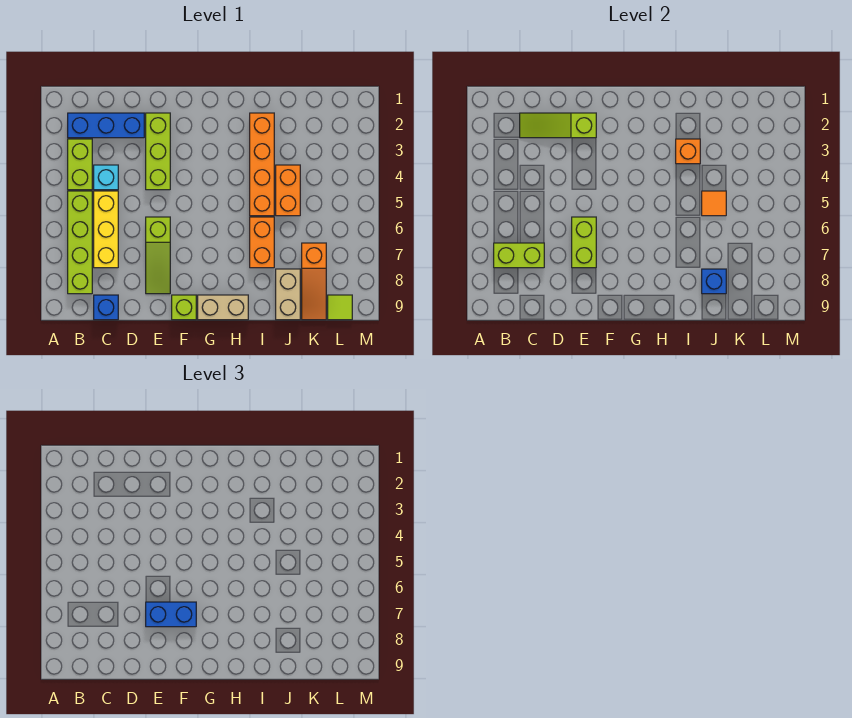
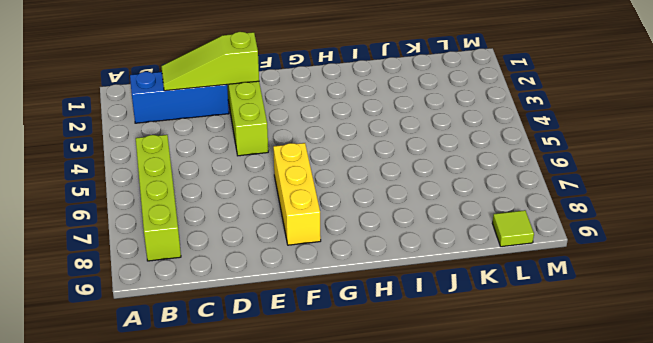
yellow 1x3 brick [273,143,321,245] -> yellow 1x3 brick moved to [94,191,118,268]
none -> lime 1x2 brick [68,139,92,190]
none -> cyan 1x1 brick [94,165,118,190]
none -> blue 1x1 brick [94,295,118,320]

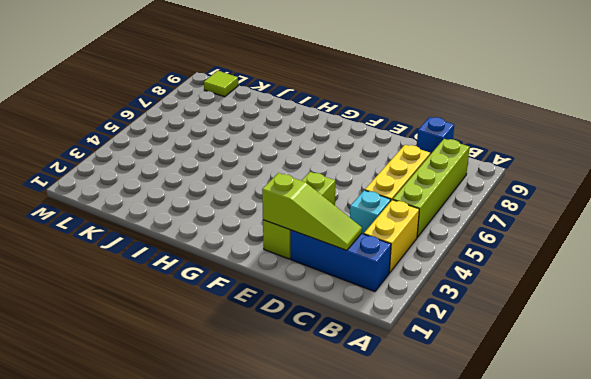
yellow 1x2 brick [364,200,419,273] -> lime 1x2 brick [68,139,92,190]
none -> lime 1x3 slope [146,217,170,294]
none -> lime 1x1 brick [172,295,196,320]
none -> tan 1x2 brick [198,295,248,320]

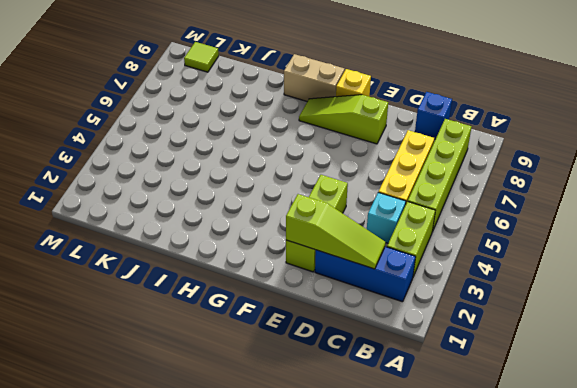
lime 1x3 slope [299,95,388,144] -> lime 1x3 slope turned to [146,217,170,294]
yellow 1x1 brick [336,69,371,97] -> lime 1x1 brick [172,295,196,320]
none -> orange 1x4 brick [250,113,274,216]
none -> orange 1x2 brick [250,217,274,268]
none -> orange 1x2 brick [276,165,300,216]

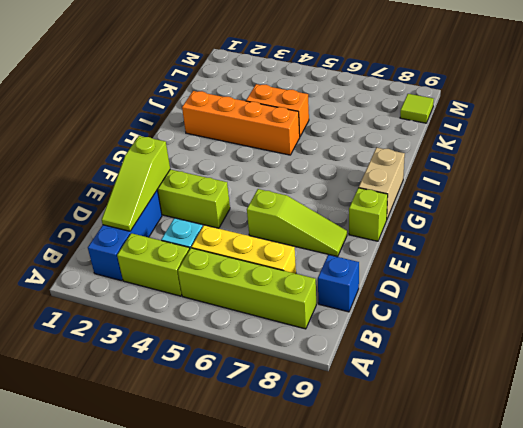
none -> orange 1x2 brick [250,217,274,268]
none -> tan 1x2 brick [276,269,300,320]
none -> orange 1x3 slope [302,243,326,320]

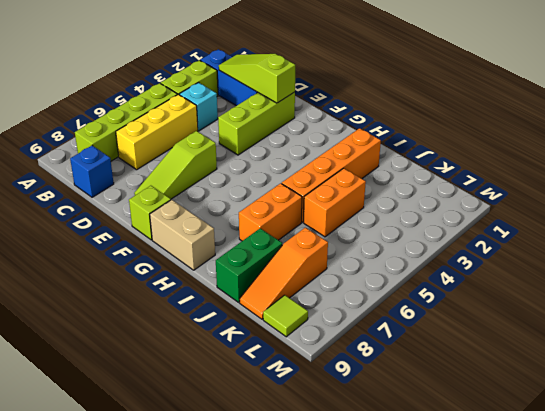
green 1x2 brick [216,228,282,302] -> tan 1x2 brick [276,269,300,320]
none -> lime 1x2 brick [494,243,544,268]
none -> lime 1x2 brick [572,217,596,268]
none -> orange 1x1 brick [676,139,700,164]

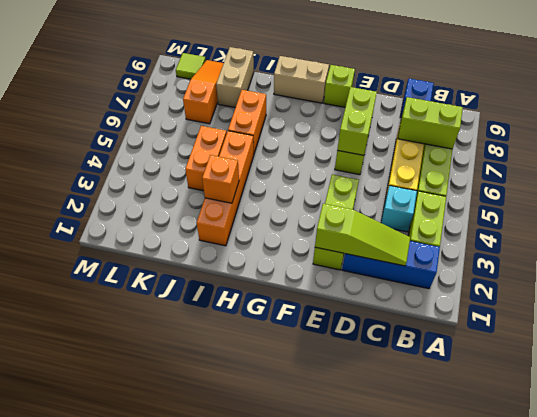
none -> orange 1x1 tile [702,191,726,216]
none -> blue 1x1 brick [702,269,726,294]
none -> blue 1x2 brick [146,602,196,627]

